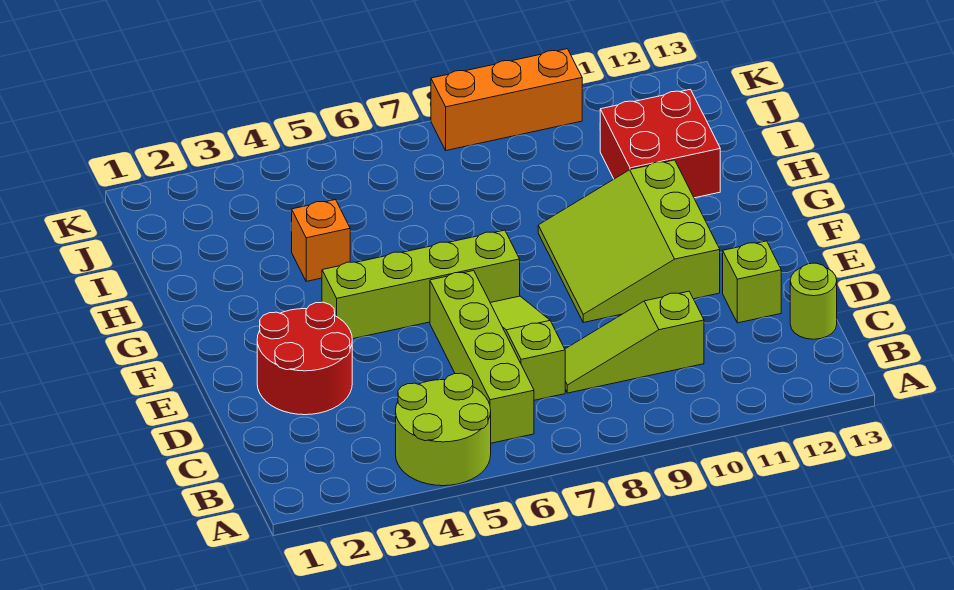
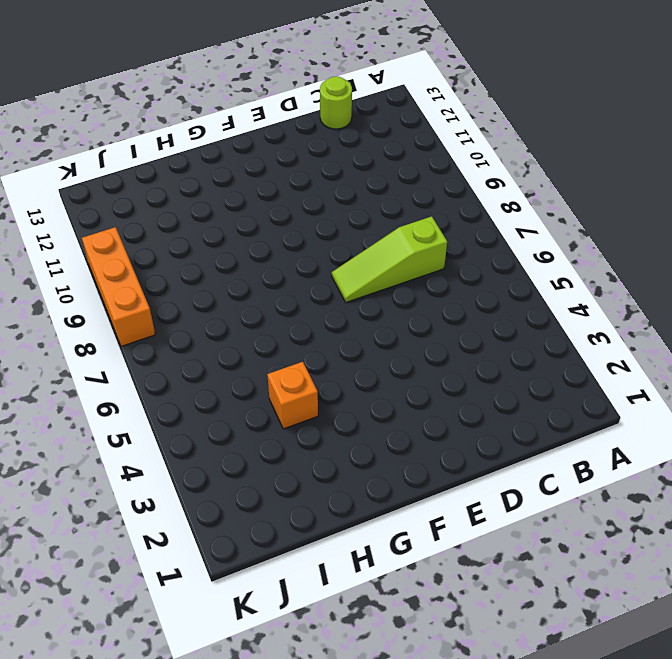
none -> lime 2x2 round brick [396,373,491,486]
none -> lime 1x4 brick [430,271,534,443]
none -> lime 1x3 slope [565,291,704,393]

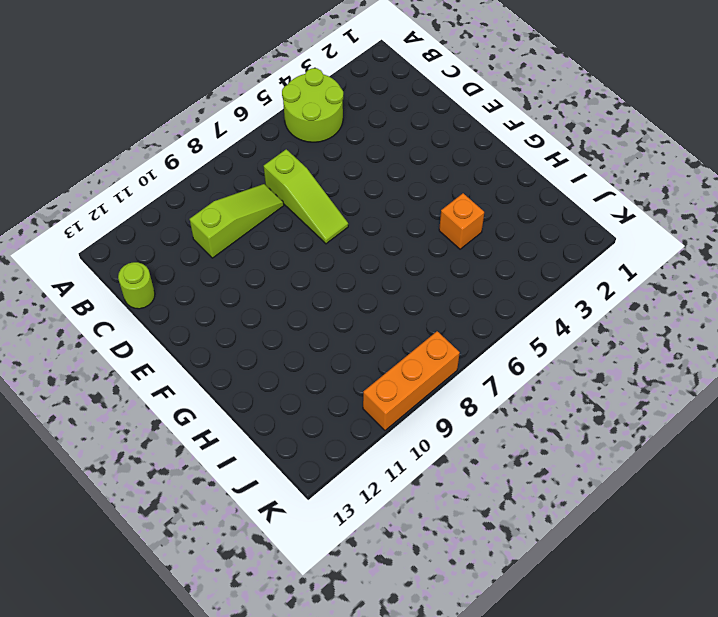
none -> lime 1x4 brick [430,271,534,443]
none -> red 2x2 round brick [257,302,352,415]
none -> lime 1x1 brick [723,241,781,323]

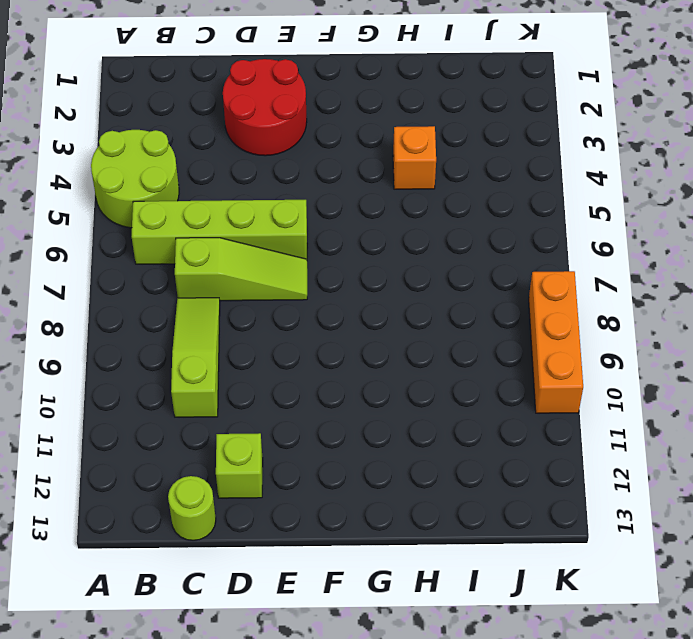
none -> lime 3x3 slope [538,160,720,323]
none -> lime 1x4 brick [322,230,520,339]
none -> red 2x2 brick [600,89,720,198]

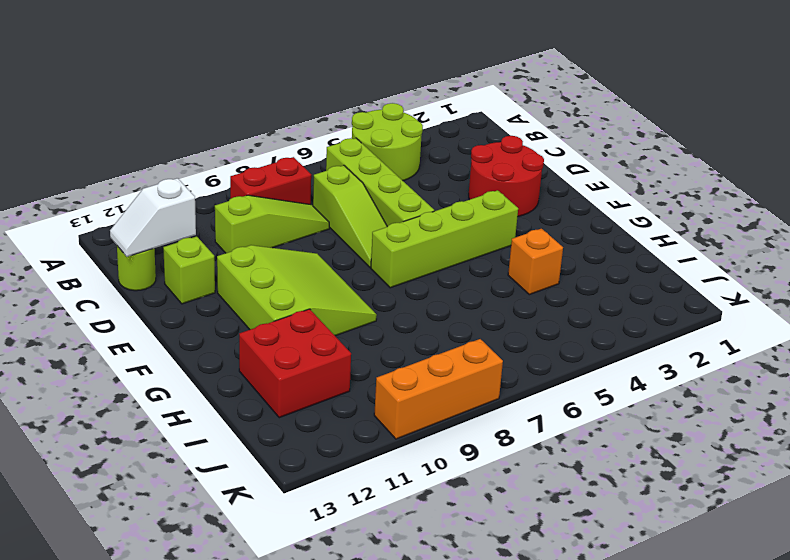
red 1x2 brick [230,157,311,204] -> none
white 1x2 slope [110,178,196,257] -> none

